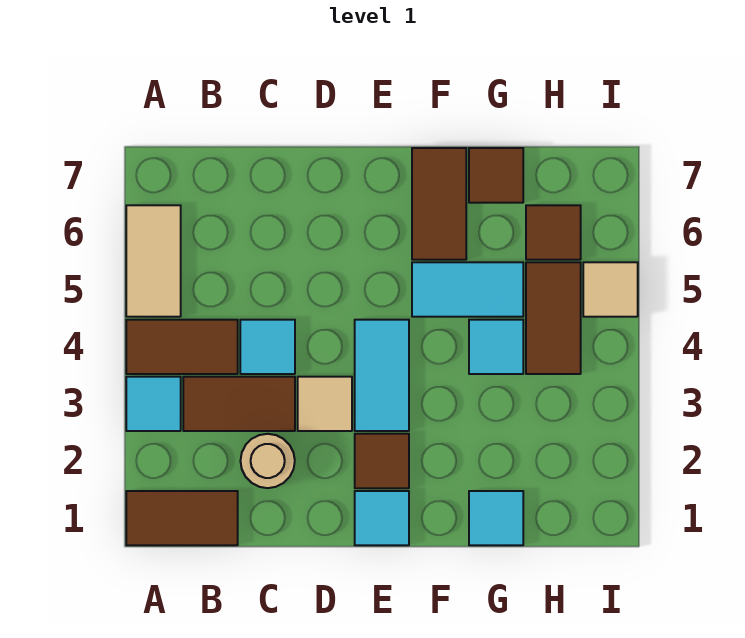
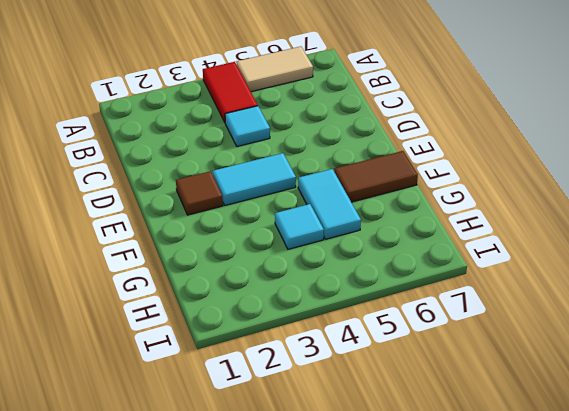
red 1x2 tile [203,62,258,122] -> brown 1x2 tile [126,320,238,374]
none -> brown 1x2 tile [126,491,238,545]
none -> cyan 1x1 tile [126,377,181,431]
none -> brown 1x2 tile [183,377,295,431]

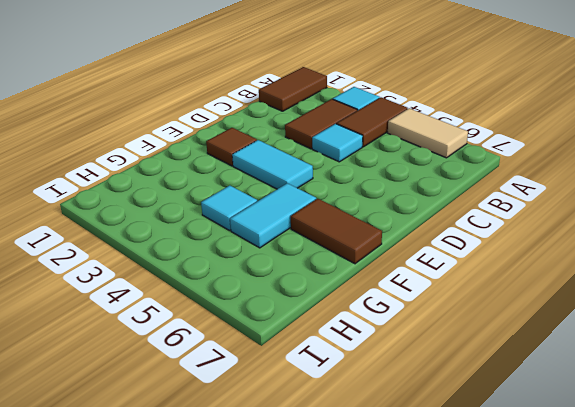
none -> tan 1x1 round brick [241,434,295,488]
none -> tan 1x1 tile [298,377,352,431]
none -> cyan 1x1 tile [355,491,409,545]

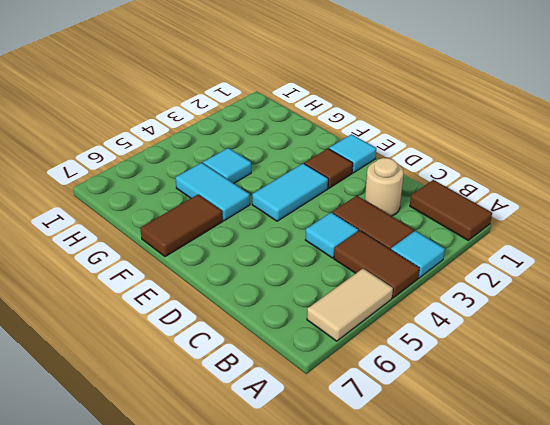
none -> tan 1x1 tile [298,377,352,431]
none -> cyan 1x1 tile [469,491,523,545]
none -> brown 1x1 tile [469,148,523,203]

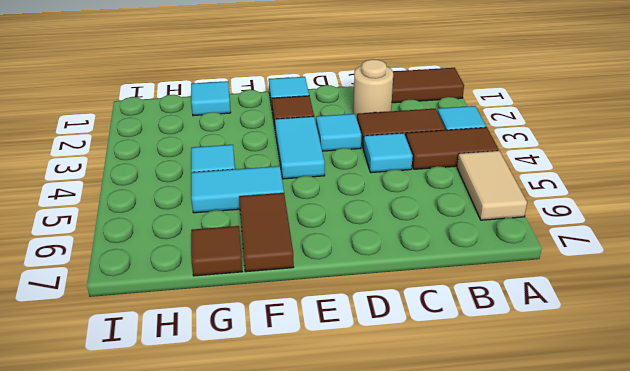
cyan 1x1 tile [316,114,361,151] -> tan 1x1 tile [298,377,352,431]
none -> brown 1x2 tile [526,262,581,374]
none -> brown 1x1 tile [526,205,581,260]
none -> tan 1x1 tile [583,262,638,317]

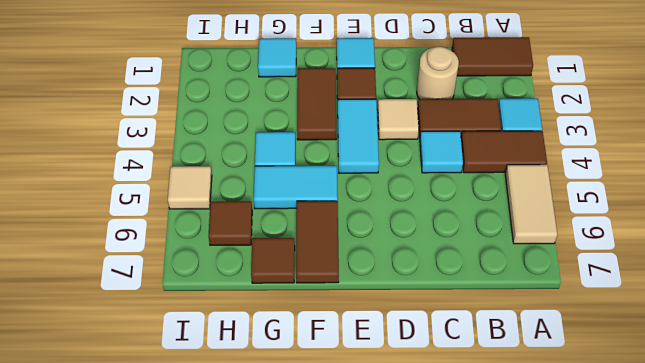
brown 1x2 tile [297,68,336,140] -> brown 1x2 tile moved to [526,262,581,374]

